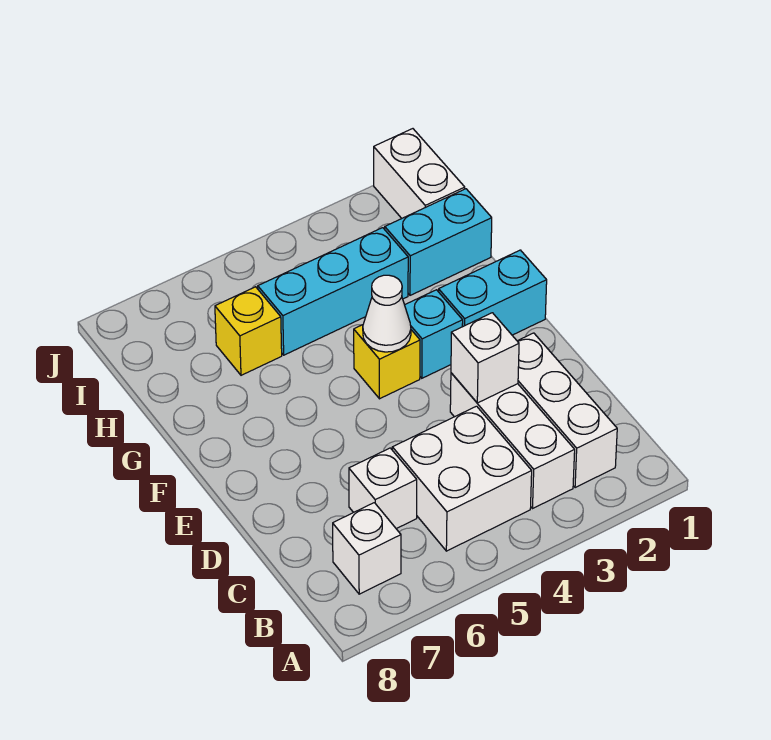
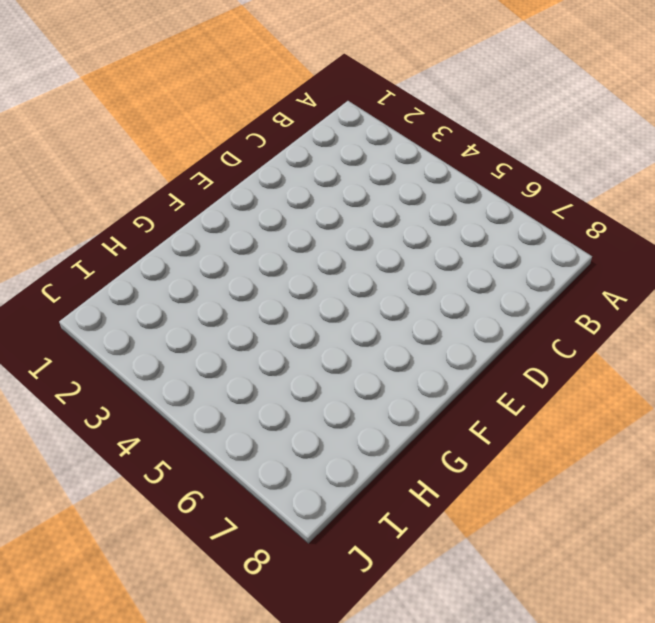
none -> white 1x3 brick [518,333,617,488]
none -> white 1x3 brick [450,373,575,508]
none -> white 2x2 brick [392,406,532,551]

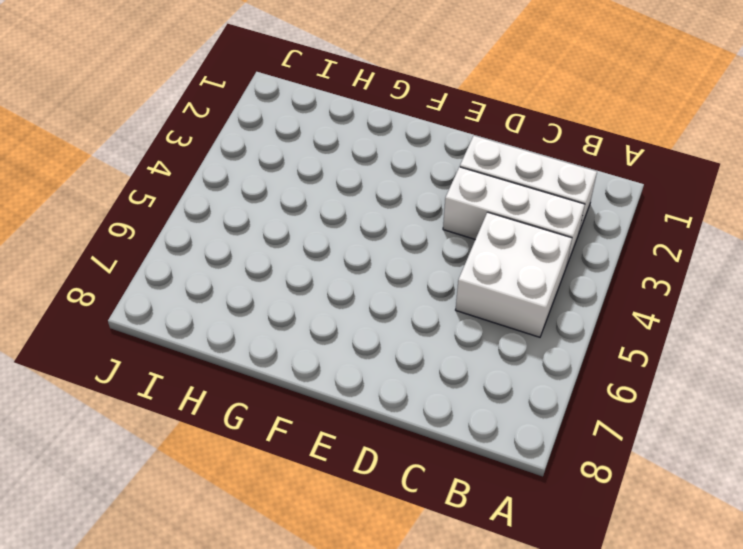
none -> white 1x1 brick [333,503,401,594]
none -> white 1x1 brick [349,448,417,529]
none -> cyan 1x2 brick [439,250,547,335]

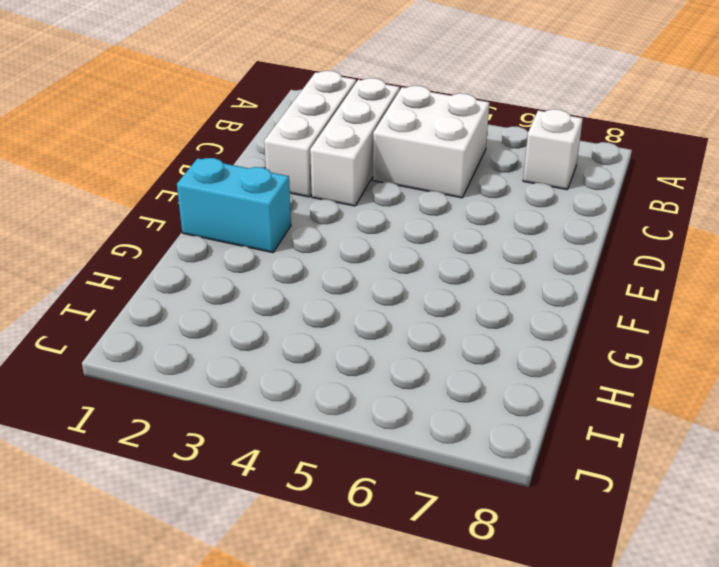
none -> white 1x1 brick [349,448,417,529]
none -> cyan 1x1 brick [405,290,463,378]
none -> yellow 1x1 brick [354,325,420,399]

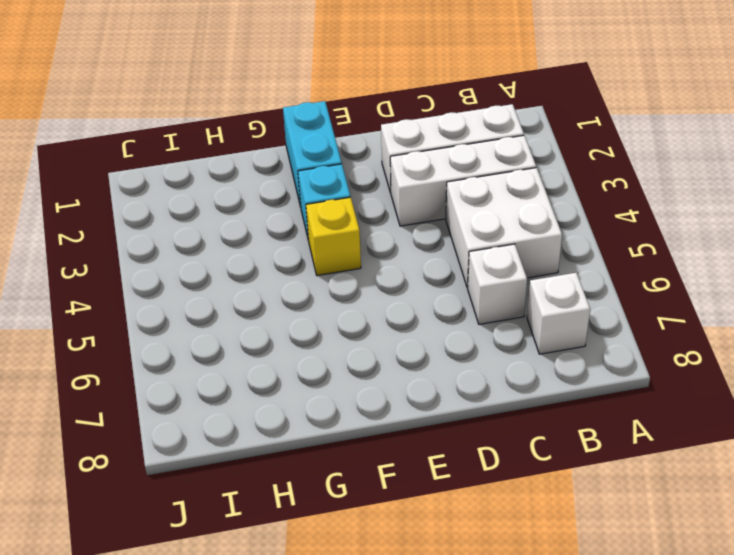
none -> cyan 1x2 brick [385,189,492,295]
none -> cyan 1x3 brick [258,228,408,355]
none -> yellow 1x1 brick [215,287,282,375]

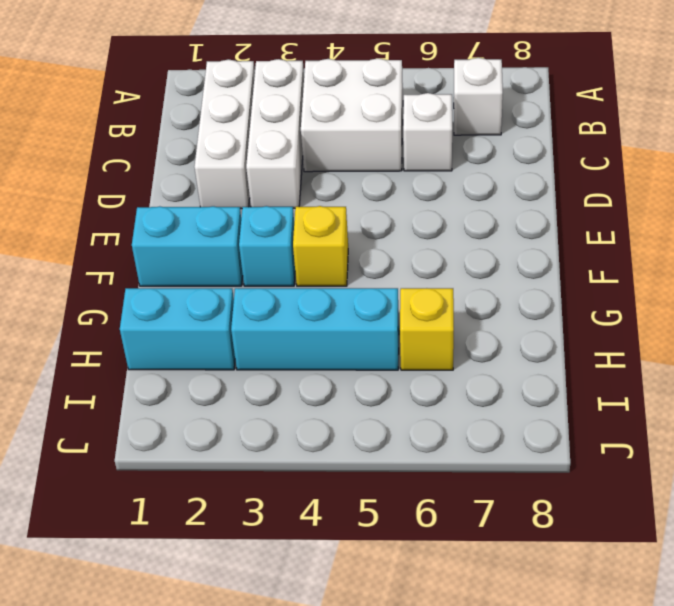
none -> white 1x2 brick [374,129,465,218]
none -> white 1x1 brick [451,313,519,403]
none -> white 1x1 cone [363,275,411,352]

